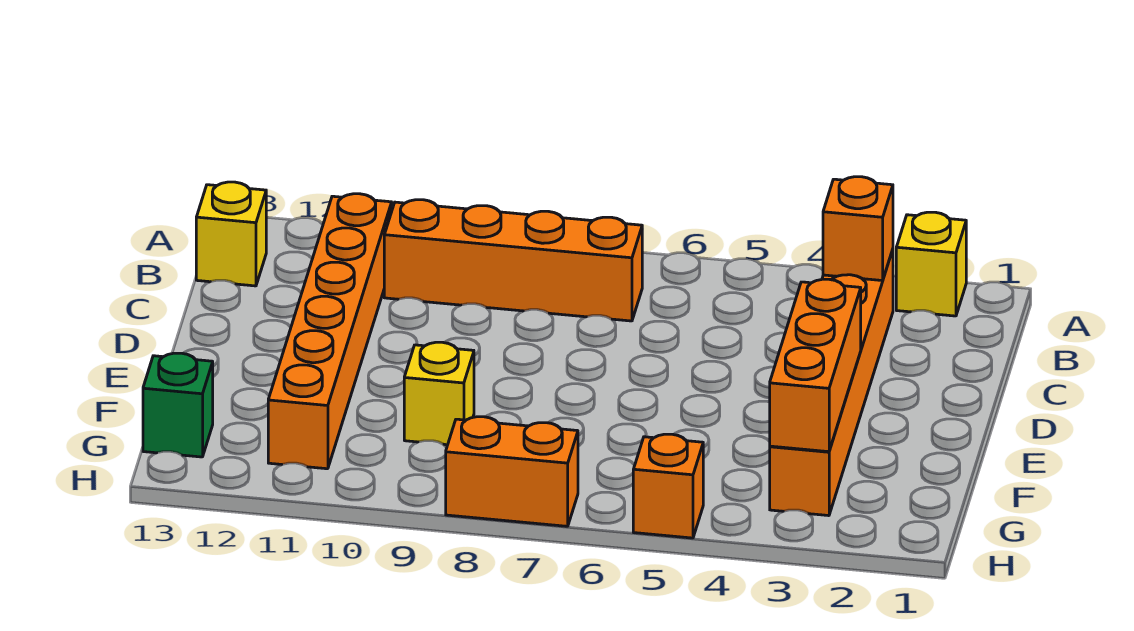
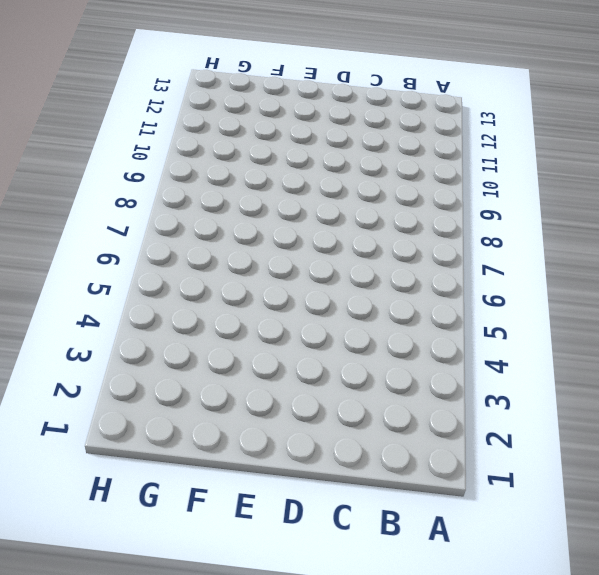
none -> yellow 1x1 brick [896,212,966,316]
none -> orange 1x6 brick [770,250,893,516]

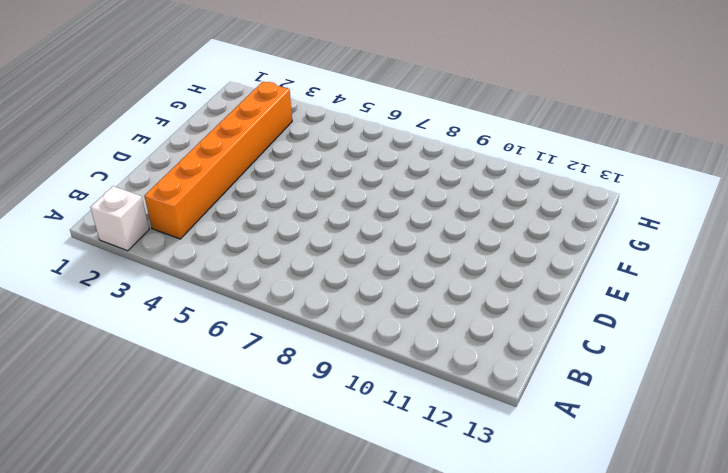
white 1x1 brick [90,186,149,251] -> yellow 1x1 brick [896,212,966,316]
none -> orange 1x4 brick [384,200,642,321]
none -> orange 1x6 brick [268,194,392,469]

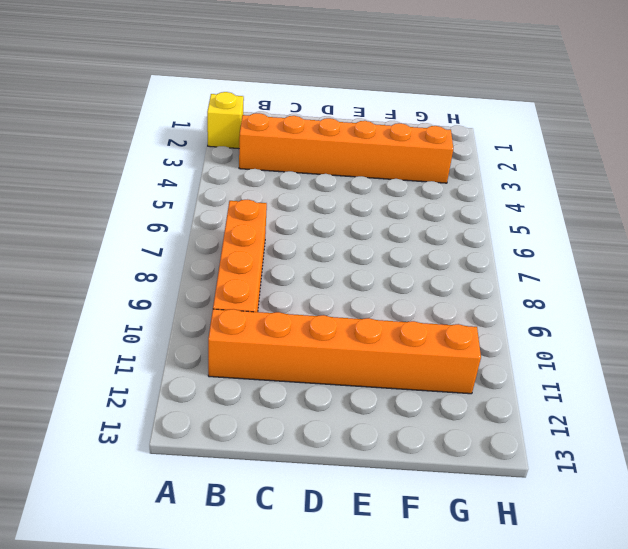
none -> yellow 1x1 brick [196,182,266,286]
none -> yellow 1x1 brick [404,342,474,445]

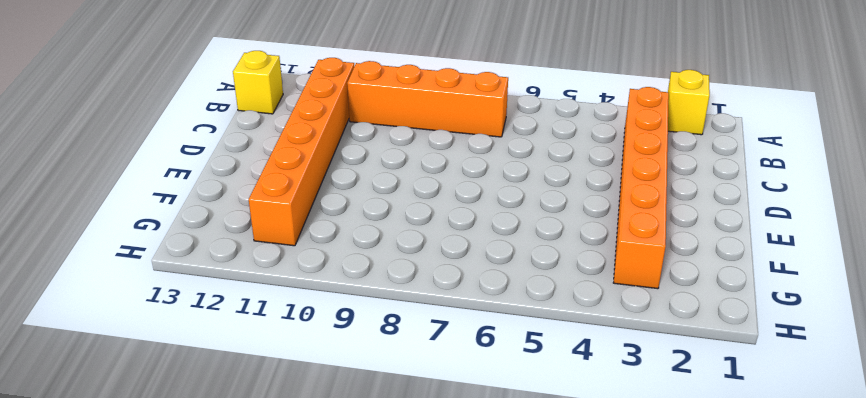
none -> yellow 1x1 brick [404,342,474,445]
none -> green 1x1 brick [143,353,213,457]

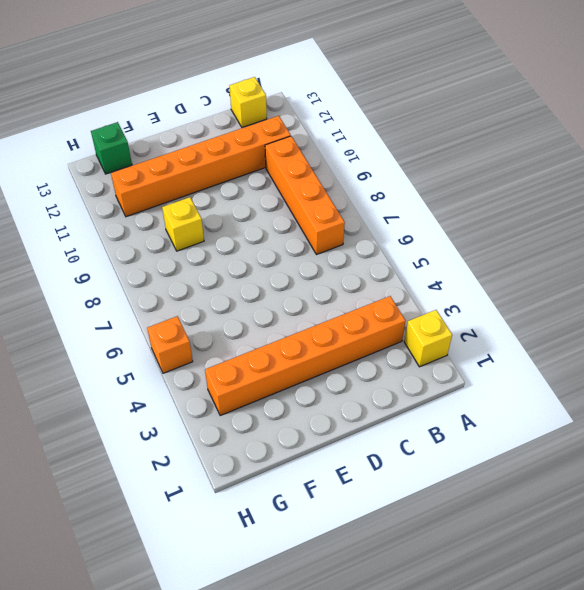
none -> orange 1x2 brick [446,417,578,526]
none -> orange 1x1 brick [823,177,893,281]

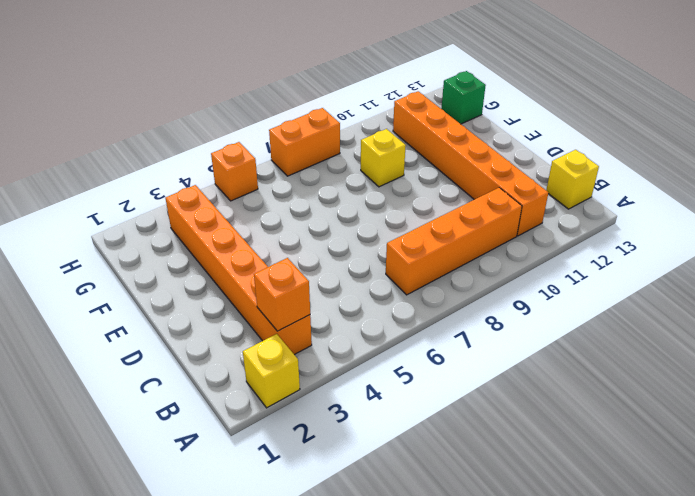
none -> orange 1x3 brick [770,279,861,452]

